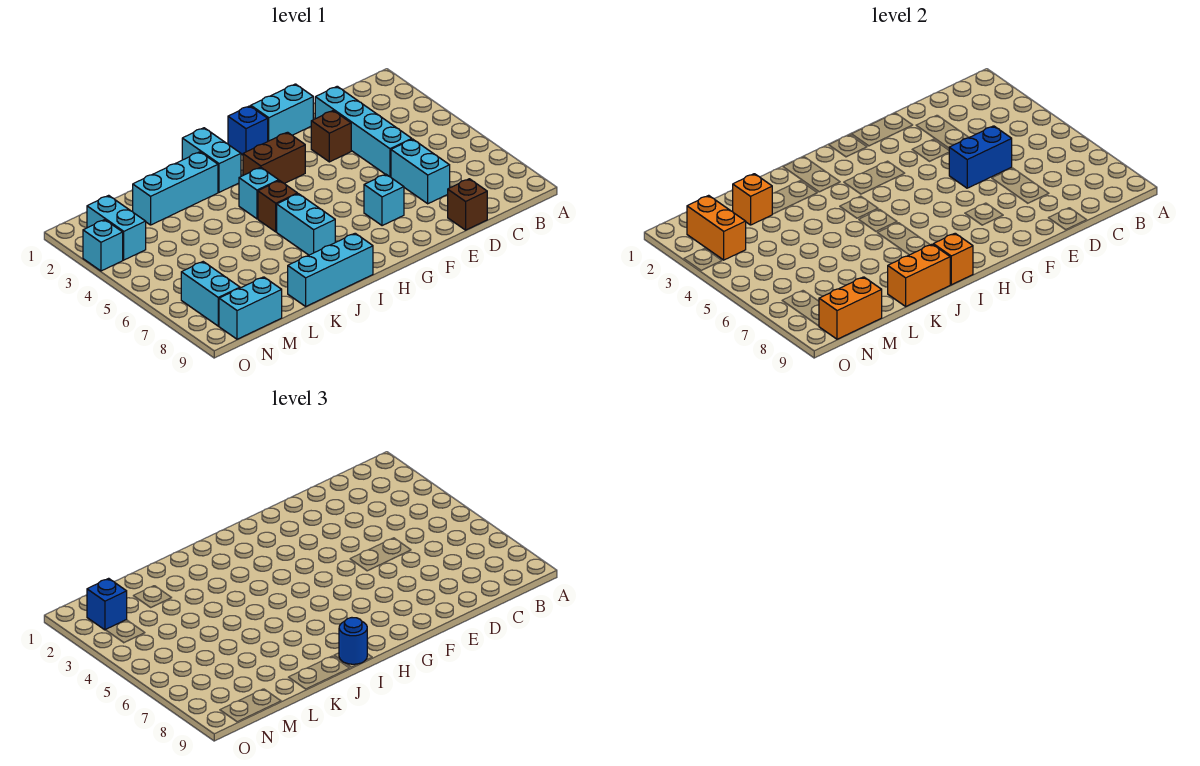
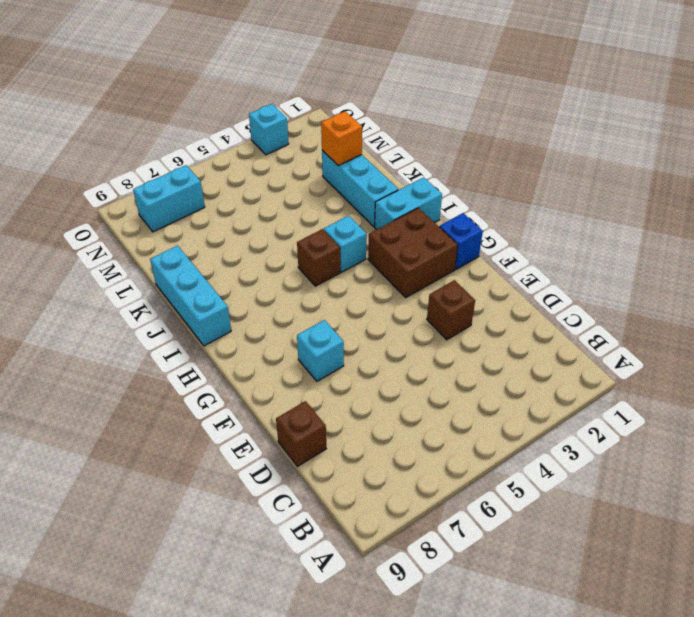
brown 2x2 brick [368,208,458,297] -> brown 1x2 brick [243,132,305,183]
none -> cyan 1x4 brick [315,86,412,177]
none -> cyan 1x2 brick [391,139,450,204]
none -> cyan 1x2 brick [251,84,313,141]

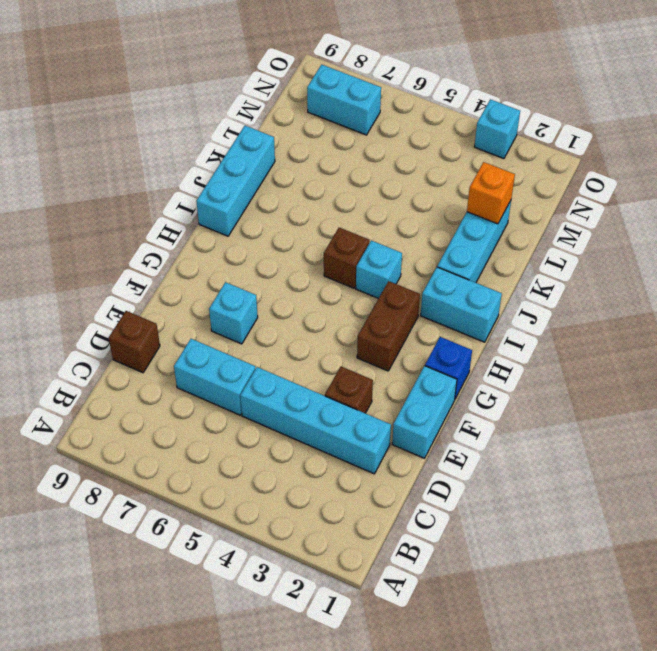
none -> cyan 1x2 brick [277,194,335,255]
none -> cyan 1x2 brick [219,277,282,339]
none -> cyan 1x2 brick [87,195,146,260]

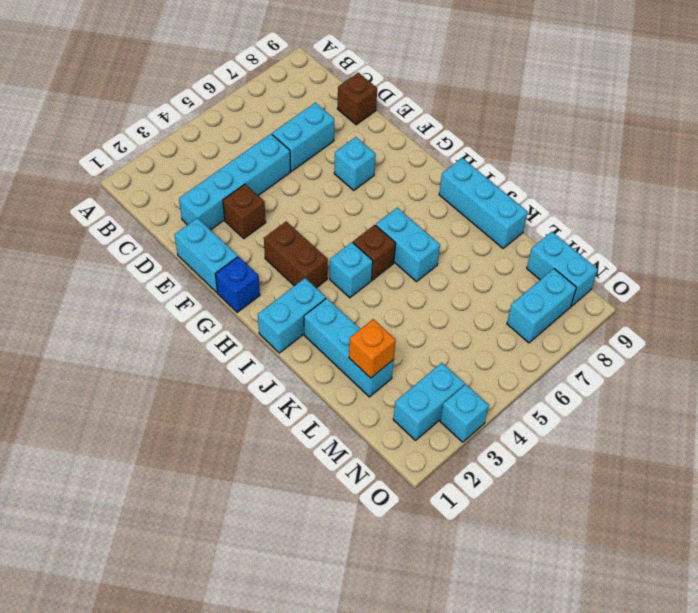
cyan 1x2 brick [376,208,440,282] -> cyan 1x2 brick turned to [277,194,335,255]
none -> blue 1x2 brick [949,126,1012,188]
none -> orange 1x1 brick [933,233,973,285]
none -> orange 1x2 brick [888,244,950,306]

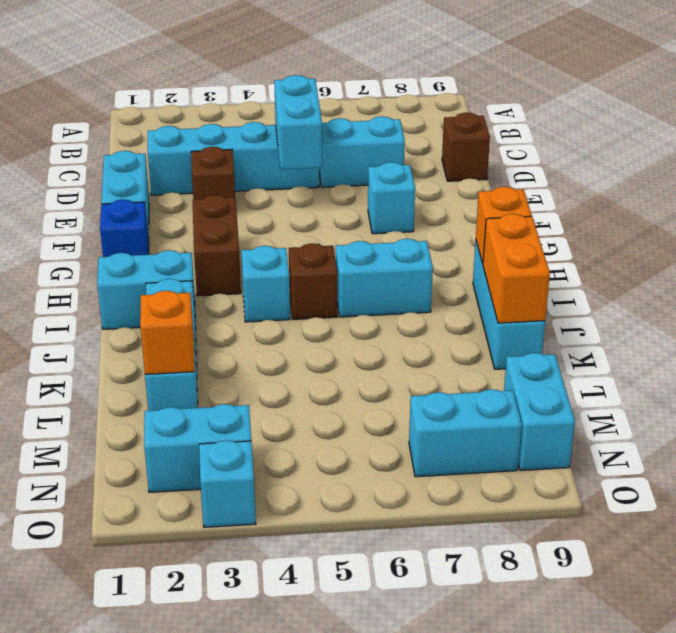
cyan 1x2 brick [274,75,322,169] -> blue 1x2 brick [949,126,1012,188]
none -> orange 1x2 brick [819,277,882,339]
none -> orange 1x2 brick [687,195,746,260]
none -> blue 1x1 round brick [339,618,367,664]

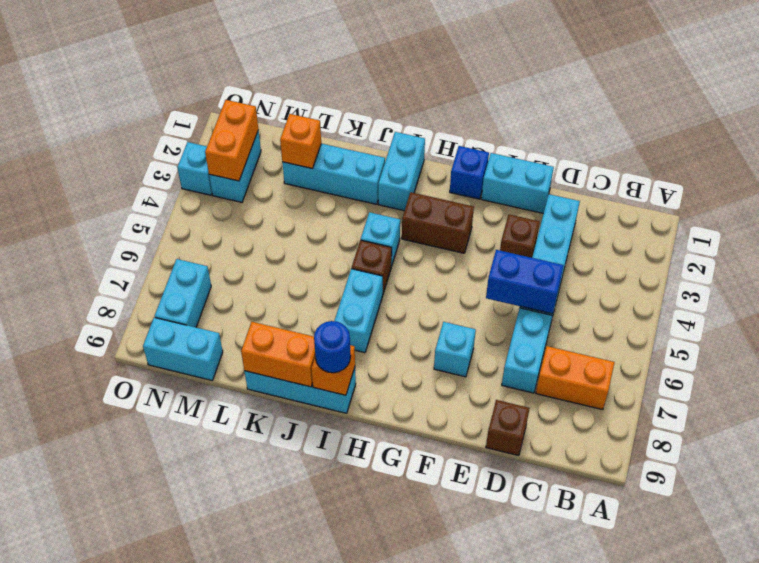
orange 1x2 brick [536,346,615,410] -> orange 1x2 brick moved to [819,277,882,339]
none -> blue 1x1 brick [87,578,127,630]

